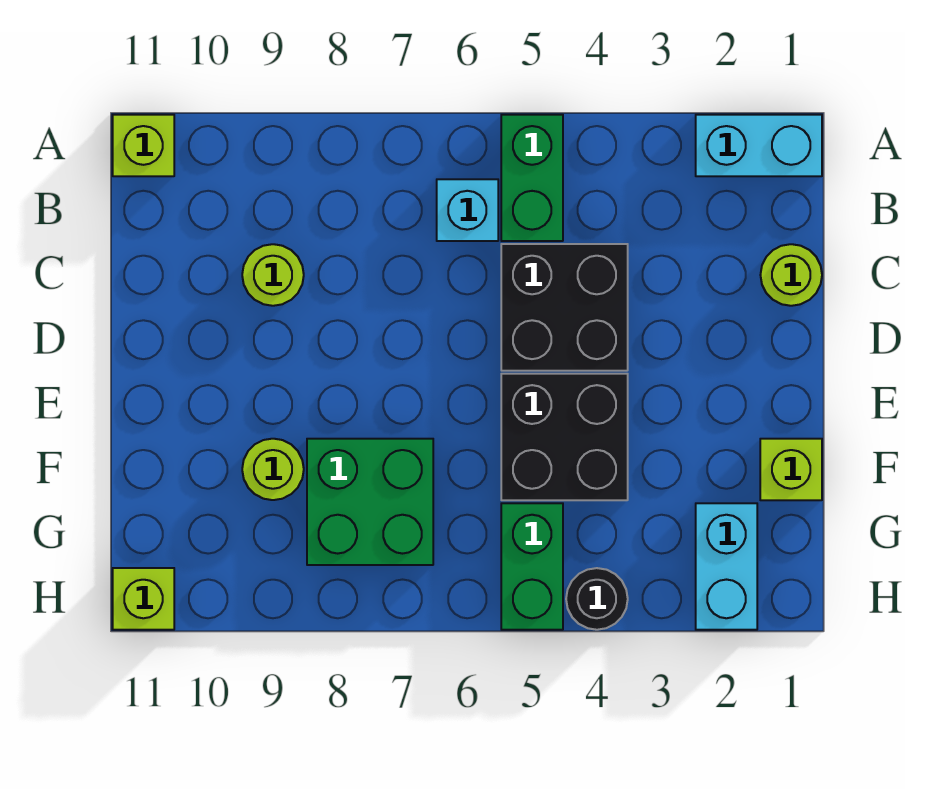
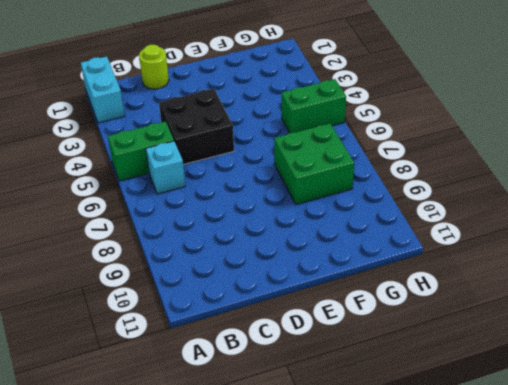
none -> lime 1x1 brick [113,115,174,176]
none -> lime 1x1 round brick [242,244,304,306]
none -> black 2x2 brick [501,374,628,500]

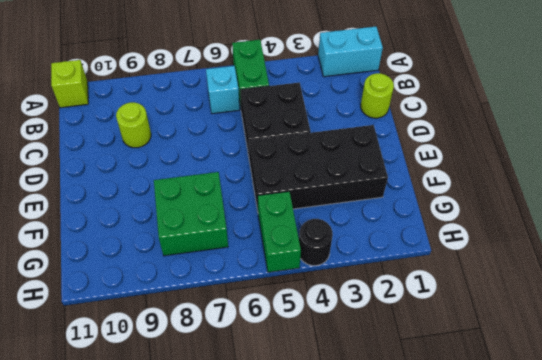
black 2x4 brick [249,125,388,211] -> black 2x2 brick [501,374,628,500]
none -> lime 1x1 brick [760,439,822,500]
none -> lime 1x1 round brick [242,439,304,500]
none -> cyan 1x2 brick [696,503,757,630]

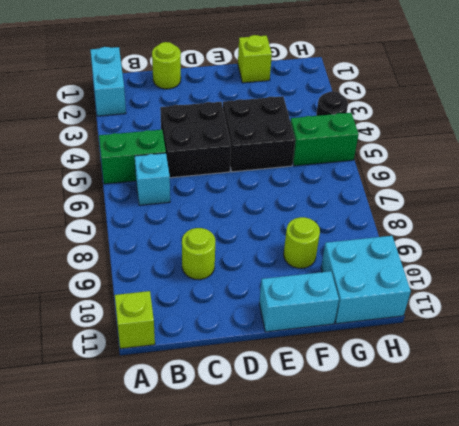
cyan 1x2 brick [259,271,339,332] -> cyan 1x2 brick moved to [696,503,757,630]
cyan 2x2 brick [321,236,411,324] -> lime 1x1 brick [113,568,174,630]
none -> green 2x2 brick [307,439,433,565]

